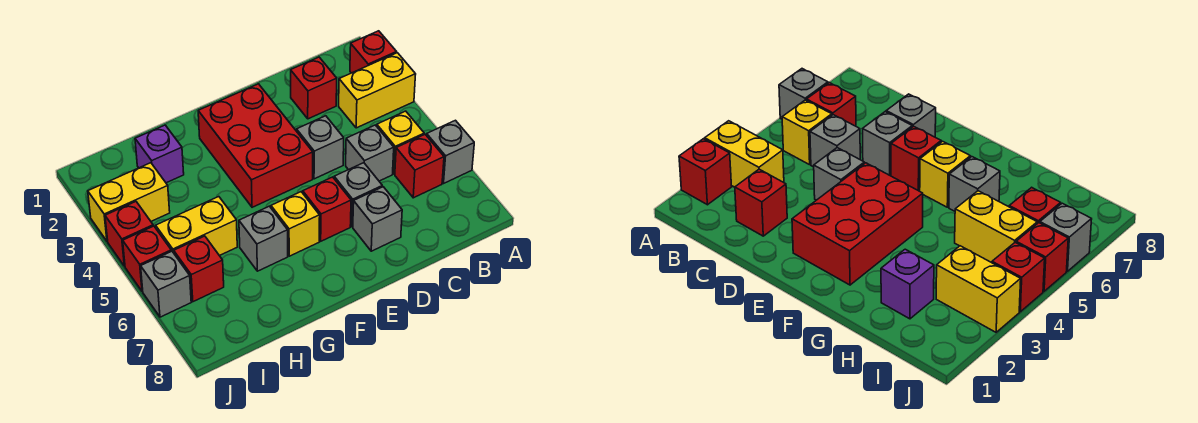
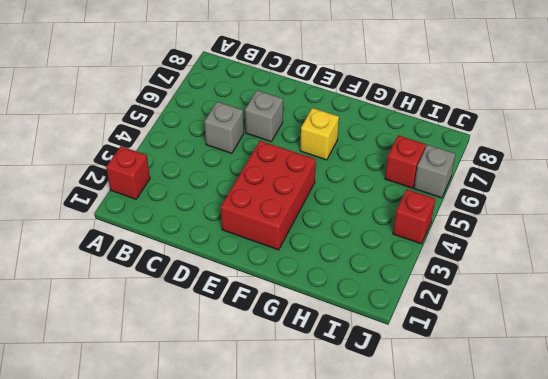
none -> yellow 1x2 brick [339,53,416,128]
none -> grey 1x1 brick [427,120,474,183]
none -> yellow 1x1 brick [377,111,424,174]

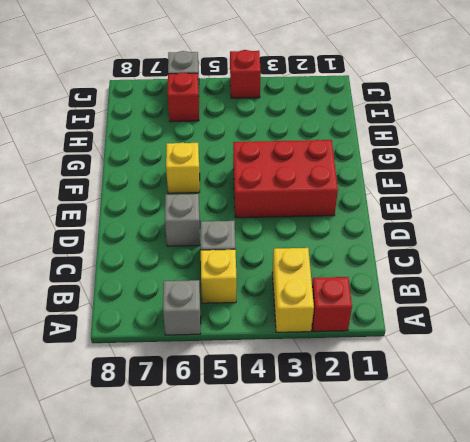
none -> red 1x1 brick [395,134,444,198]
none -> red 1x1 brick [291,57,337,119]
none -> grey 1x1 brick [297,116,344,179]

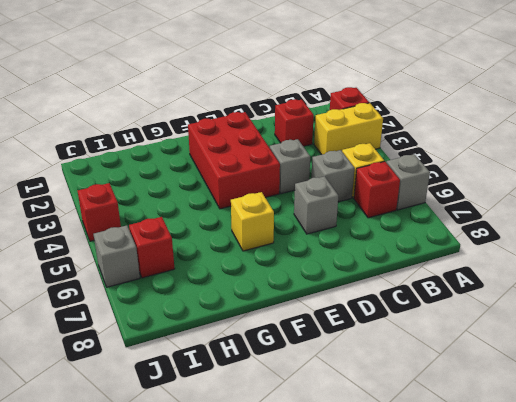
none -> grey 1x1 brick [353,187,402,251]
none -> red 1x1 brick [303,177,351,241]
none -> grey 1x1 brick [239,206,288,271]

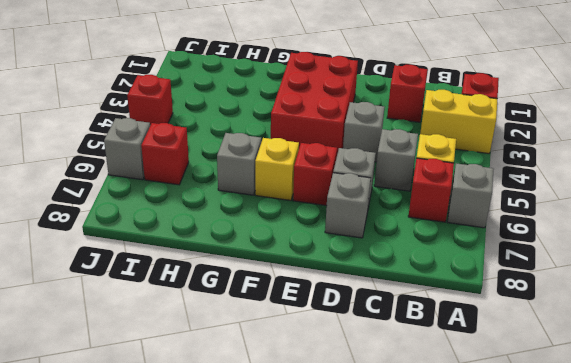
none -> purple 1x1 brick [135,125,184,183]
none -> yellow 1x2 brick [156,197,237,256]
none -> yellow 1x2 brick [88,163,170,241]

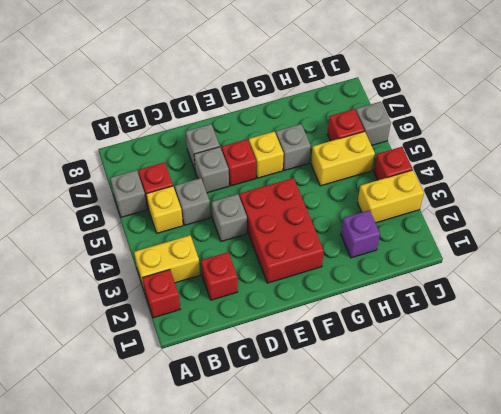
none -> red 1x1 brick [123,226,171,291]

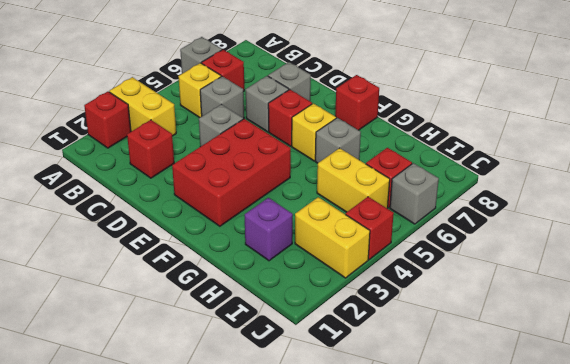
red 1x1 brick [335,75,379,130] -> red 1x1 brick moved to [123,226,171,291]

